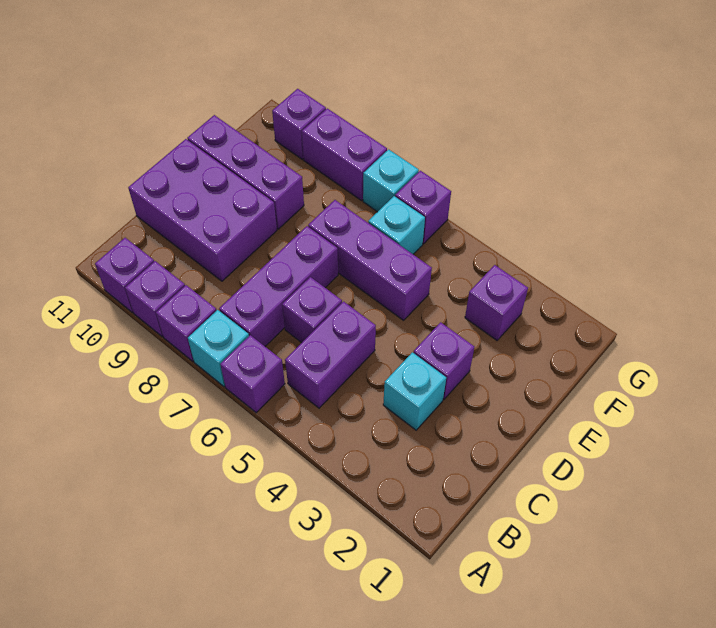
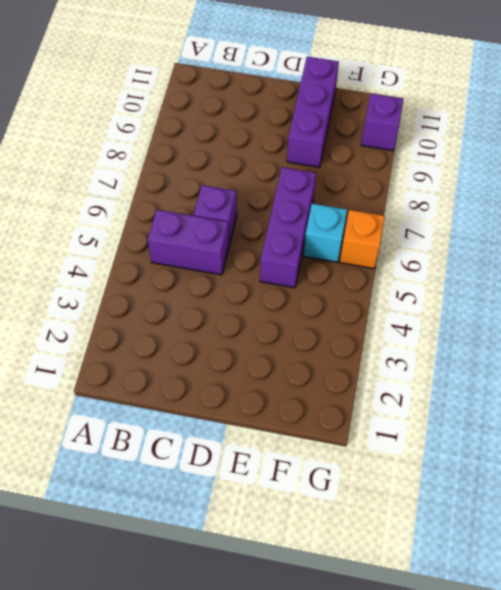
orange 1x1 brick [340,210,385,269] -> purple 1x1 brick [395,171,451,244]
none -> purple 1x1 brick [220,335,285,413]
none -> cyan 1x1 brick [188,310,249,387]
none -> purple 1x1 brick [156,285,217,361]

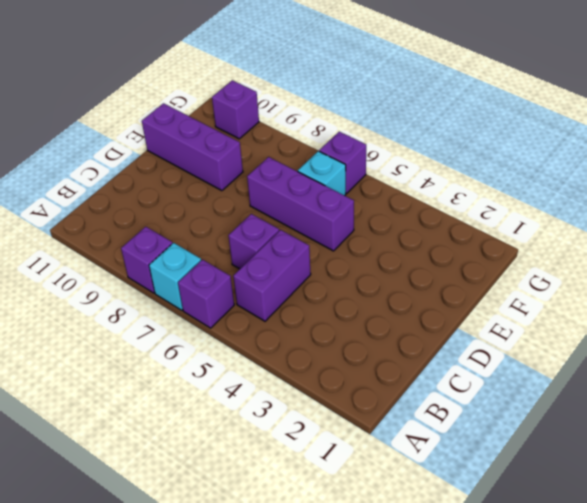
none -> purple 1x1 brick [125,261,185,337]
none -> purple 1x1 brick [95,238,154,313]
none -> purple 1x3 brick [219,226,338,346]

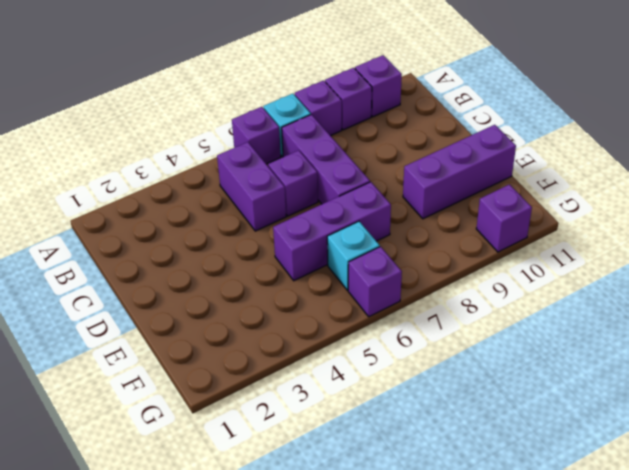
none -> cyan 1x1 brick [383,352,446,430]
none -> purple 2x3 brick [128,139,277,281]
none -> purple 1x1 brick [414,322,474,399]

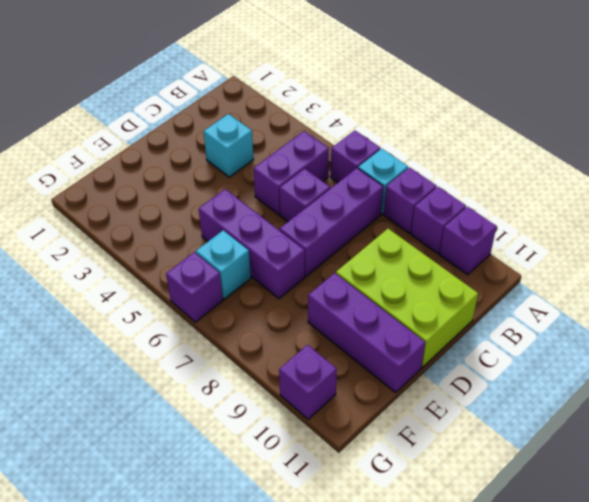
lime 2x3 brick [336,229,478,367] -> purple 2x3 brick [128,139,277,281]
none -> purple 1x1 brick [414,322,474,399]
none -> purple 1x1 brick [465,265,528,340]
none -> cyan 1x1 brick [363,149,419,212]

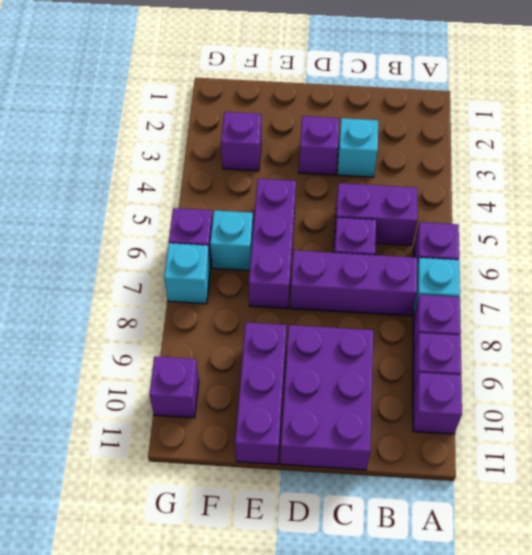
none -> purple 1x2 brick [302,108,387,201]

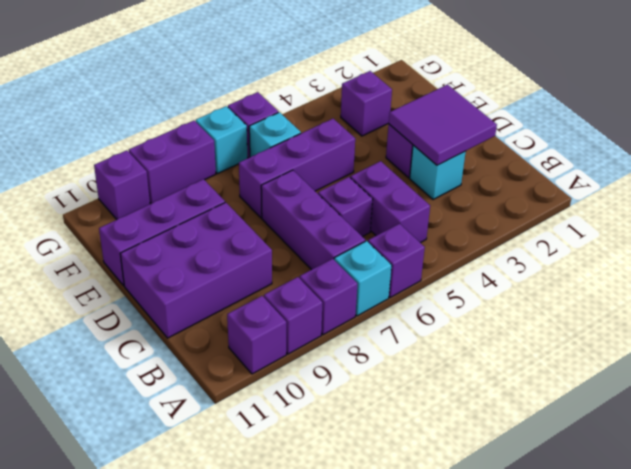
purple 2x2 tile [389,85,497,165] -> none

